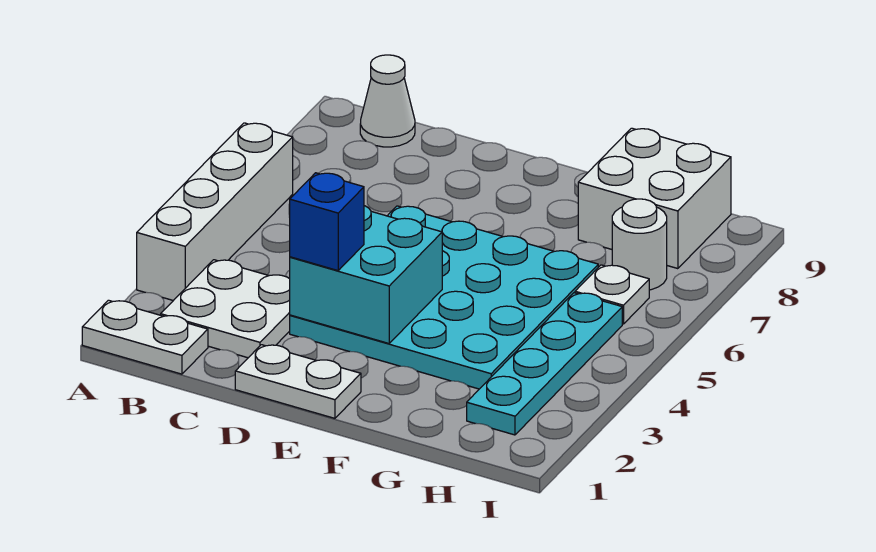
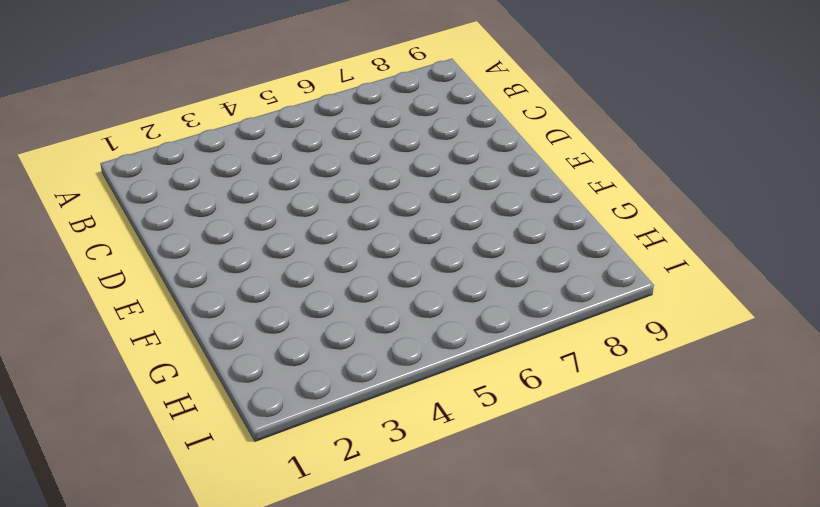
none -> white 1x2 plate [82,300,208,374]
none -> white 1x4 brick [137,123,293,301]
none -> white 2x2 plate [161,260,290,358]

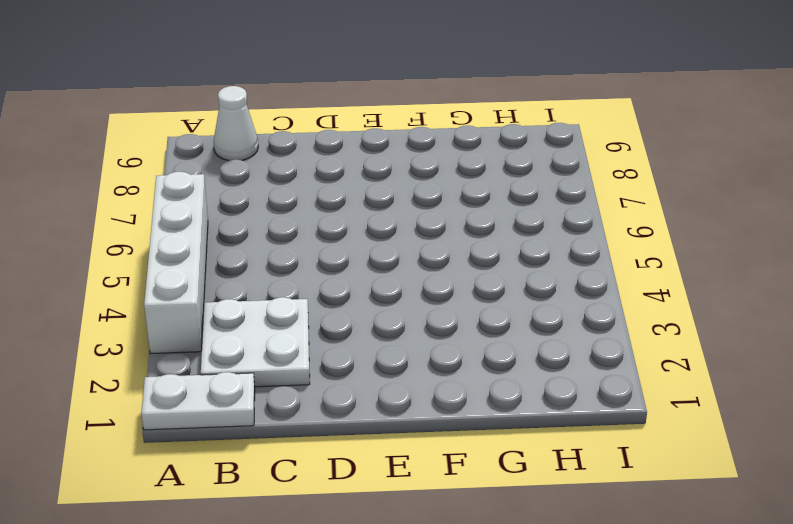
none -> white 1x2 plate [235,345,361,418]
none -> cyan 4x4 plate [290,206,598,389]
none -> white 2x2 brick [578,128,731,269]

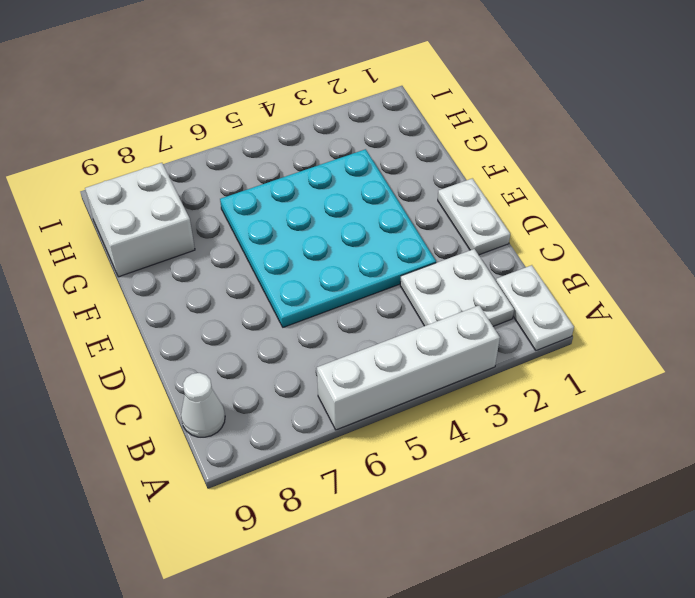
none -> cyan 1x4 plate [467,293,622,435]
none -> white 1x1 plate [575,265,649,324]
none -> white 1x1 round brick [612,199,667,290]

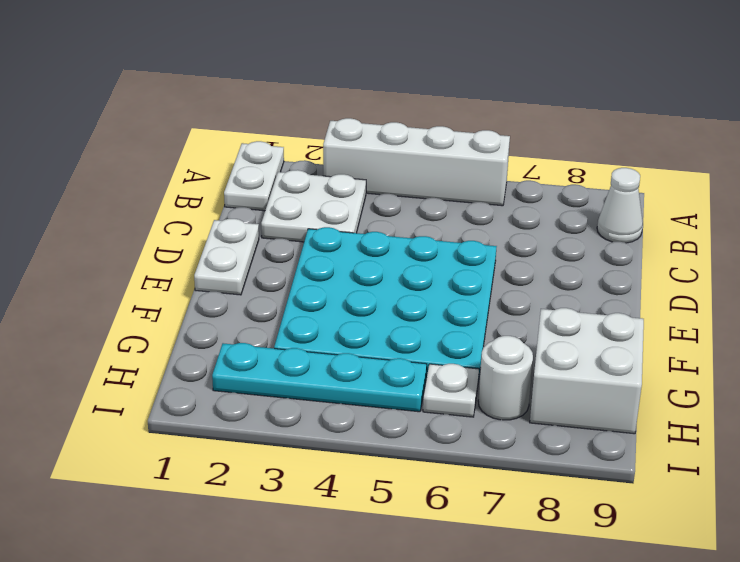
none -> cyan 2x2 brick [290,206,442,343]
none -> blue 1x1 brick [290,173,364,271]

